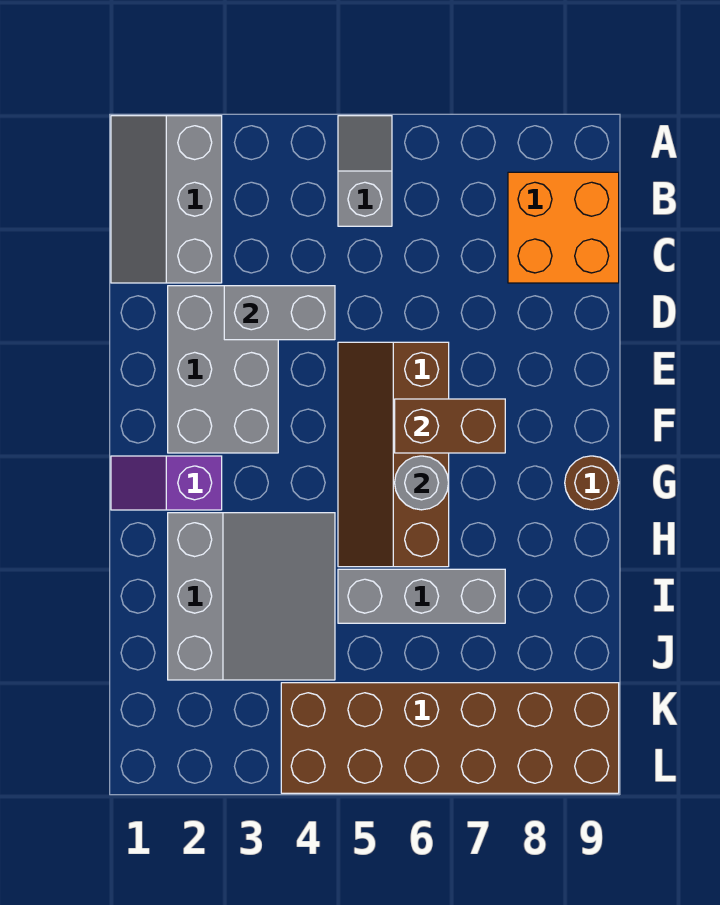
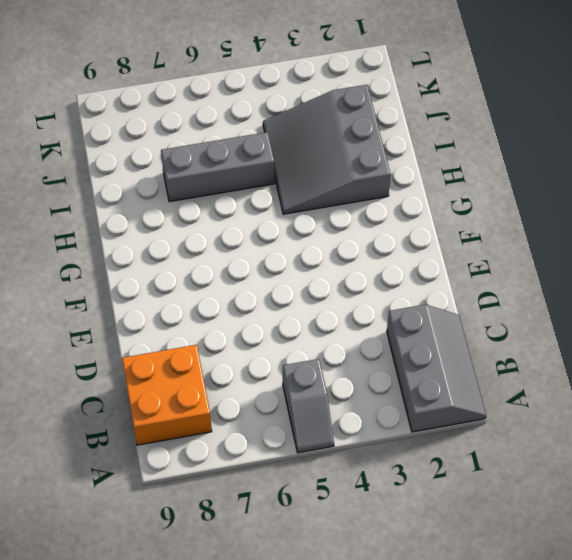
none -> grey 2x3 brick [168,286,278,453]
none -> brown 2x4 slope [338,342,449,567]
none -> purple 1x2 slope [111,456,222,510]

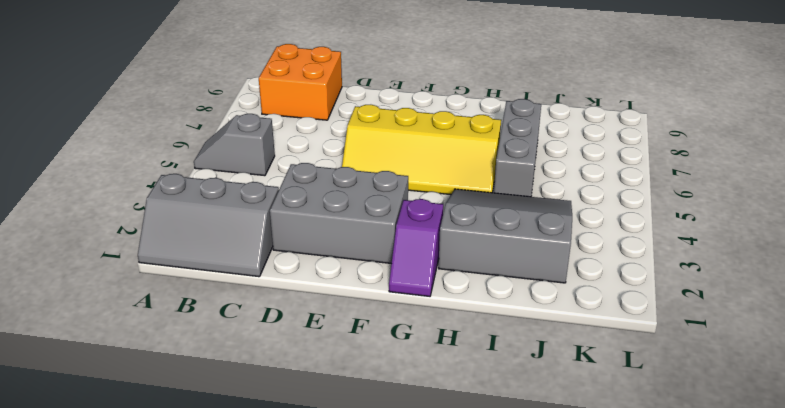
yellow 2x4 slope [342,105,501,195] -> brown 2x4 slope [338,342,449,567]
none -> brown 1x1 round brick [565,456,619,510]
none -> brown 2x6 brick [281,683,619,793]
none -> grey 1x2 brick [224,286,335,340]

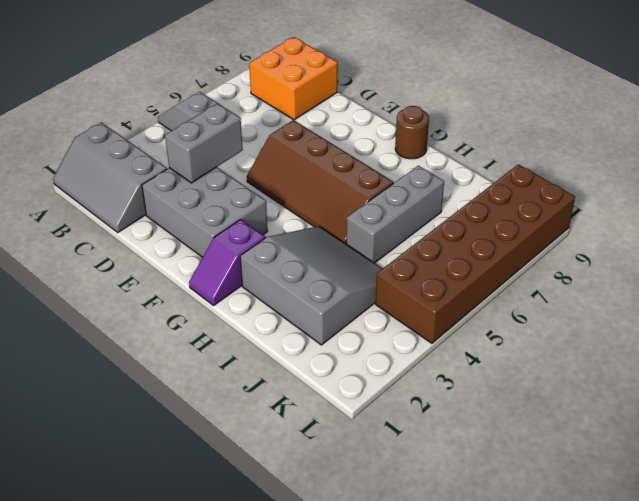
none -> brown 1x2 brick [395,399,505,453]
none -> grey 1x1 round brick [395,456,449,510]

